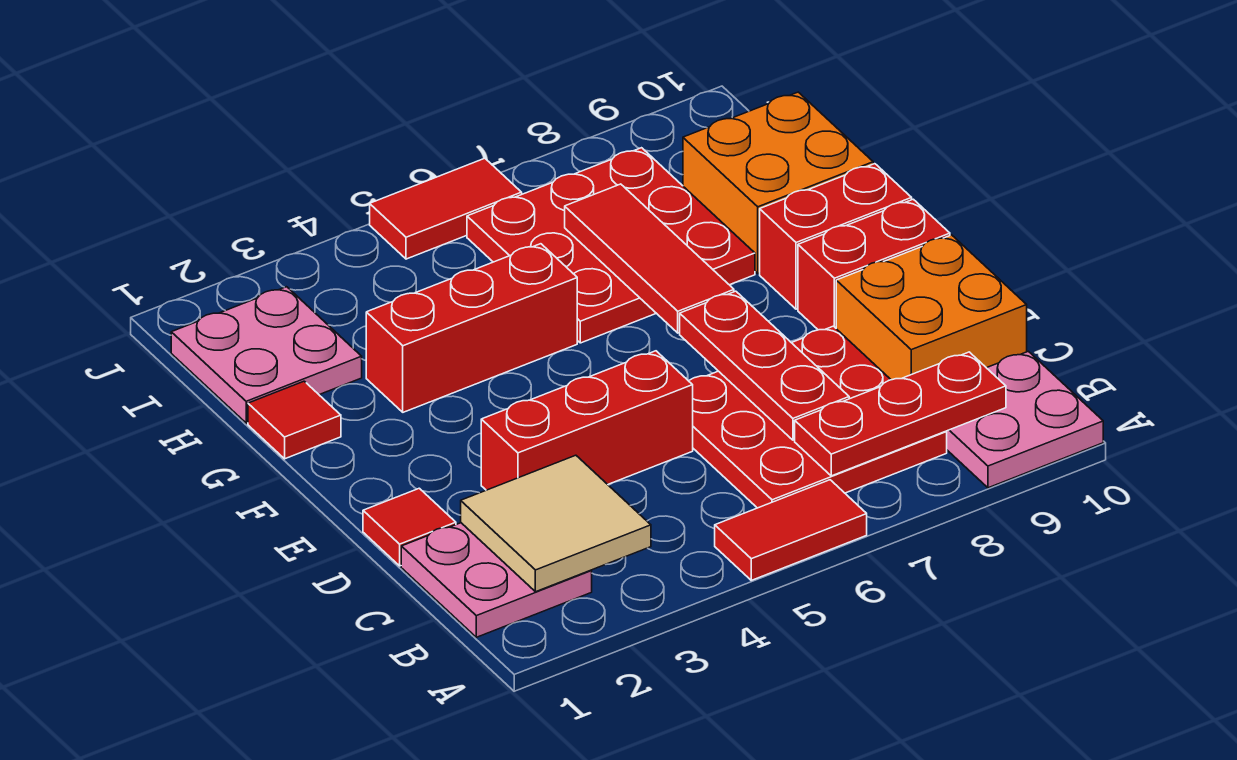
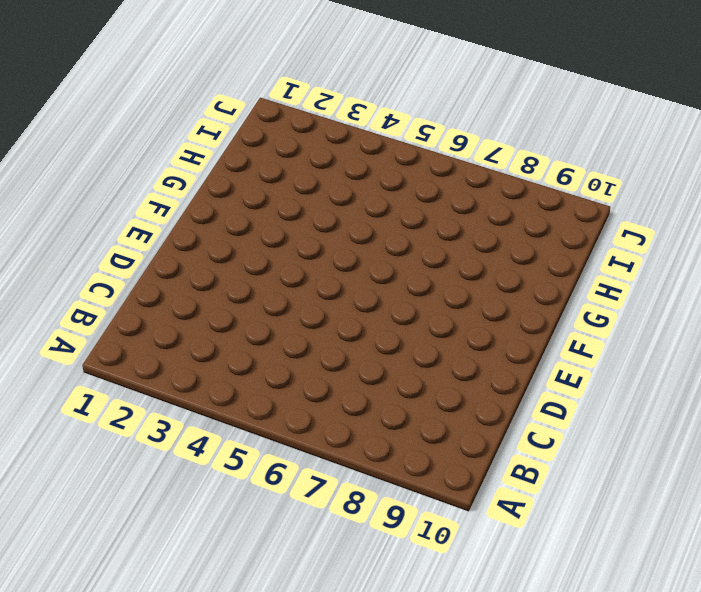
none -> red 1x2 tile [715,480,867,580]
none -> pink 2x2 plate [946,351,1103,488]
none -> pink 2x2 plate [401,523,592,637]

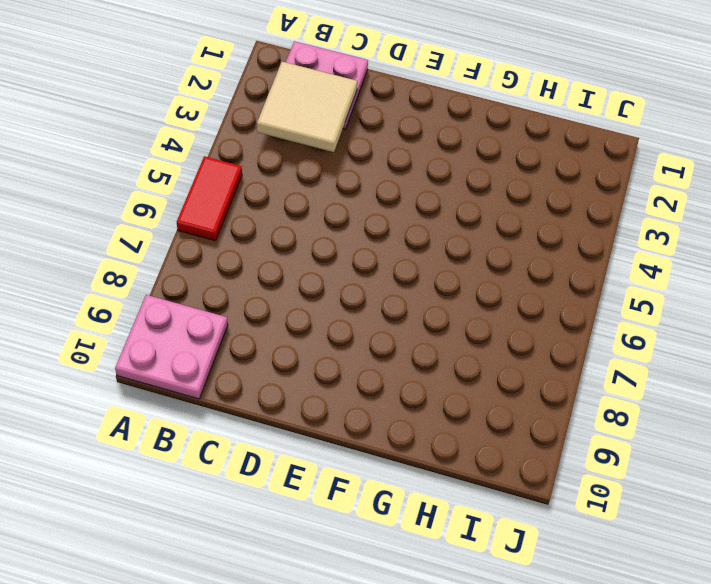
none -> red 3x3 plate [689,326,947,508]
none -> orange 2x2 brick [836,235,1027,380]
none -> red 1x1 tile [363,488,456,566]

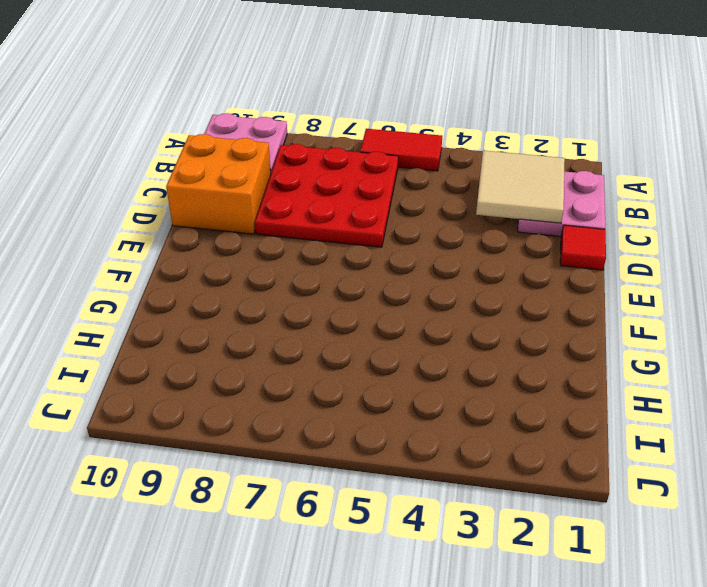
none -> red 1x3 brick [481,351,693,490]
none -> red 1x2 brick [798,199,950,330]
none -> red 1x2 brick [760,164,912,309]

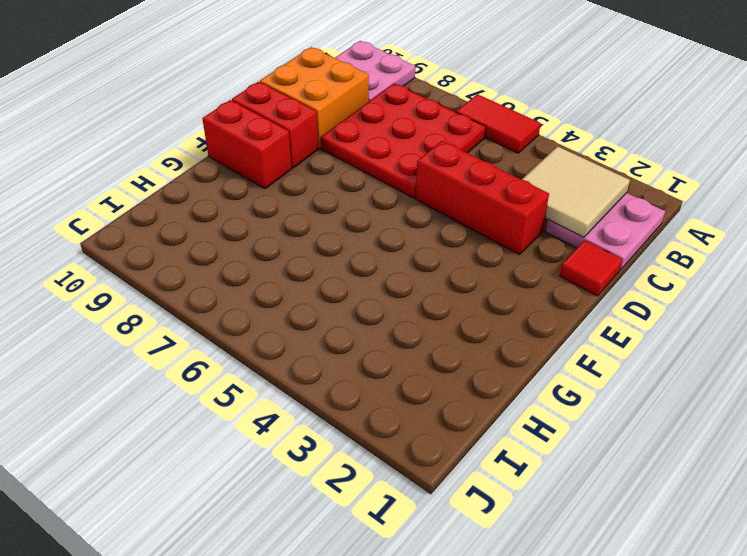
none -> red 1x1 tile [248,381,341,459]
none -> red 1x3 brick [366,244,577,412]
none -> red 3x3 plate [467,148,755,343]

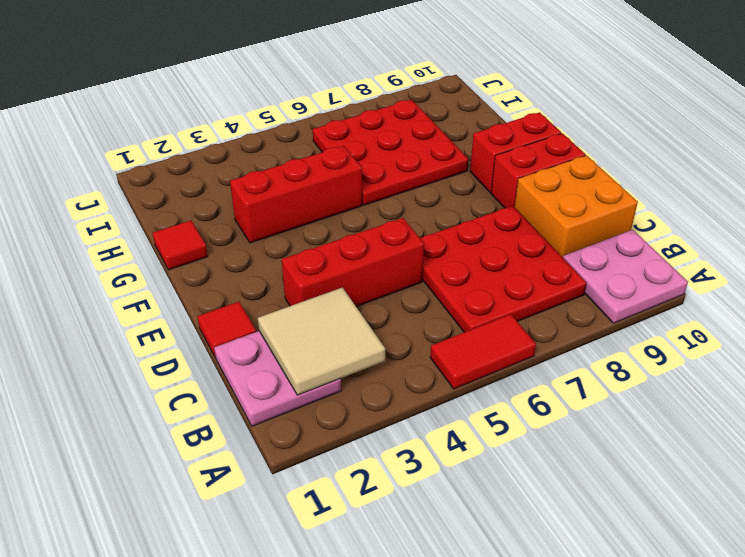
none -> orange 2x2 brick [683,92,873,273]
none -> pink 2x2 plate [171,287,362,423]
none -> red 1x2 tile [370,158,522,259]

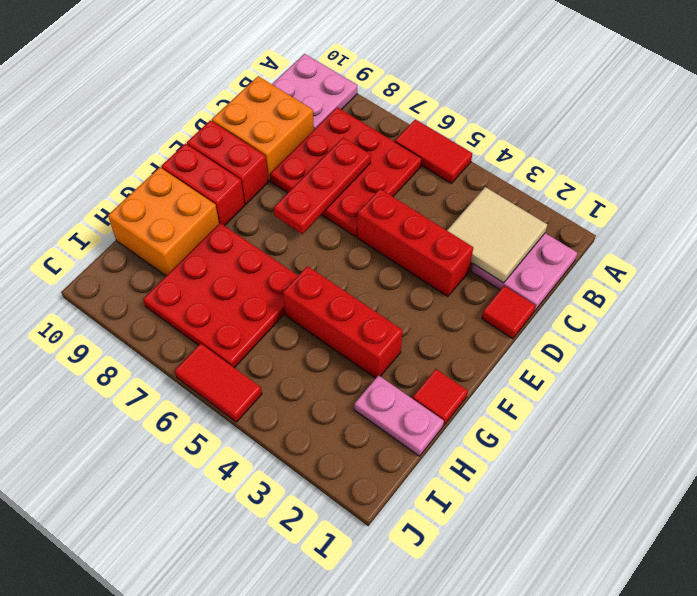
pink 1x2 plate [354,375,444,456] -> pink 2x2 plate [171,287,362,423]
none -> red 1x3 plate [795,352,1006,476]
none -> red 1x3 tile [565,184,734,333]

